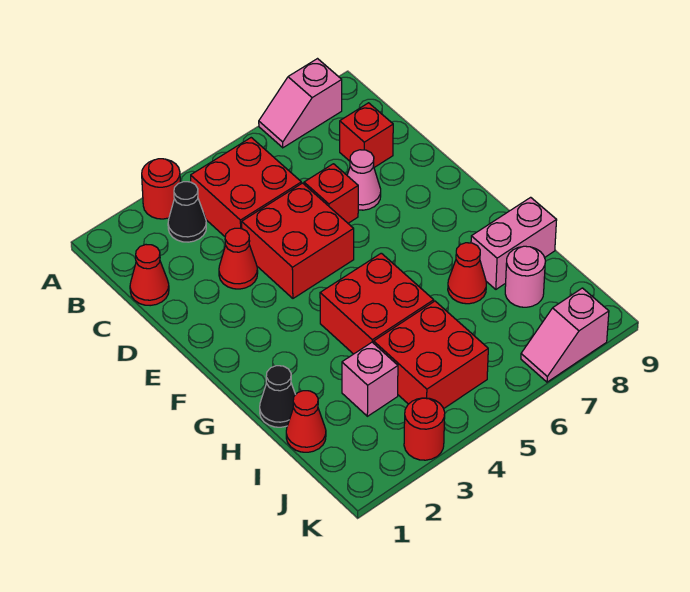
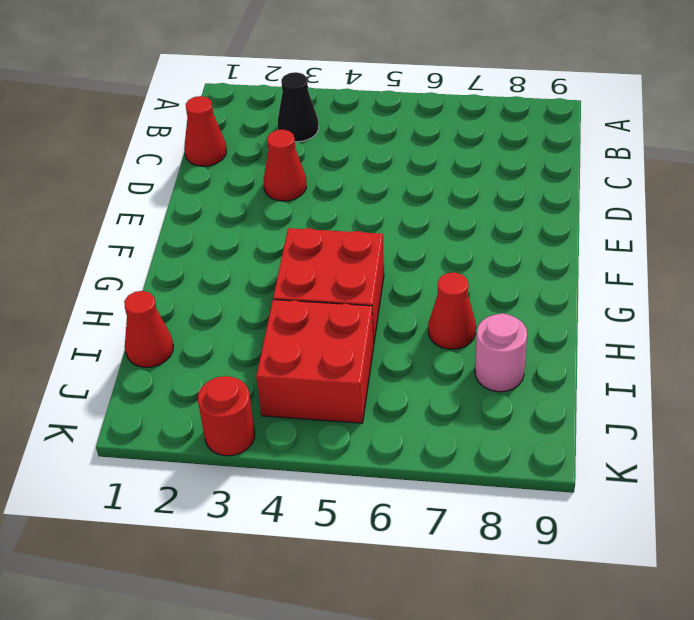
none -> red 1x1 round brick [142,159,180,219]
none -> pink 1x2 slope [259,59,342,148]
none -> red 2x2 brick [191,138,301,236]

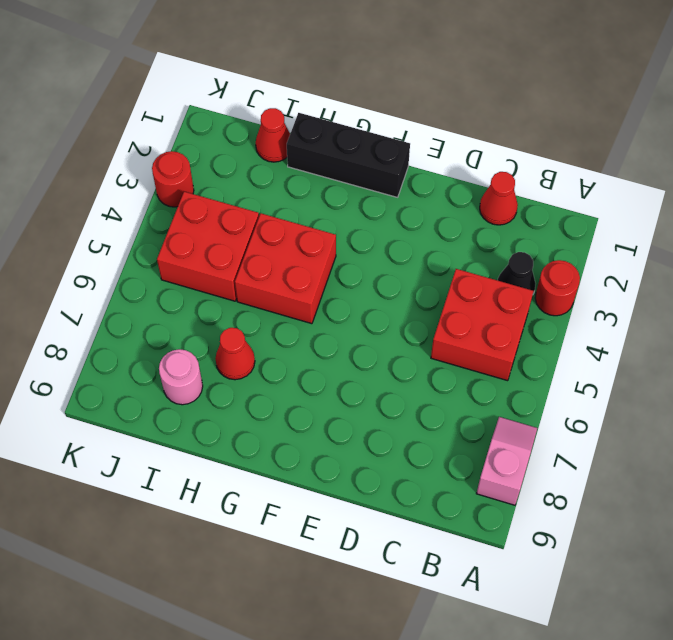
black 1x3 brick [287,113,410,197] -> black 1x1 cone [260,366,295,427]
none -> red 1x1 brick [340,103,393,167]
none -> red 1x1 cone [219,228,258,289]
none -> red 2x2 brick [242,183,354,298]

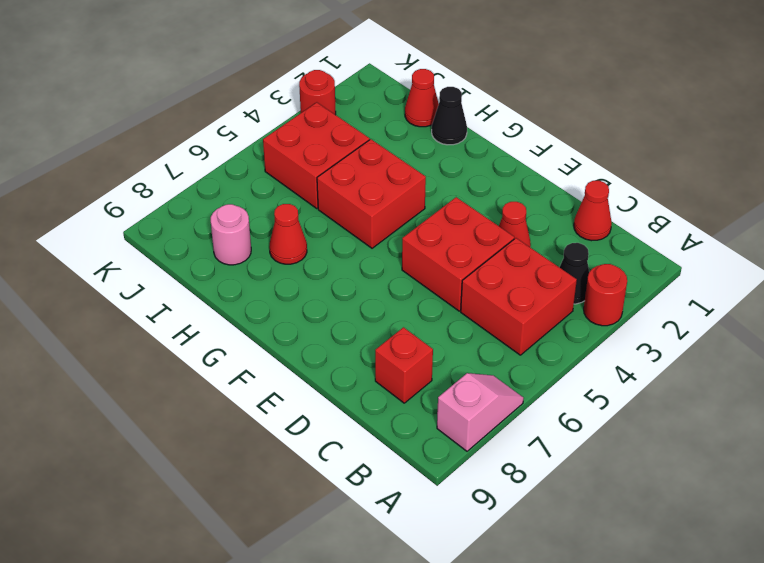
none -> red 1x1 brick [304,164,358,223]
none -> pink 1x1 cone [347,150,381,210]
none -> pink 1x2 brick [471,197,557,289]

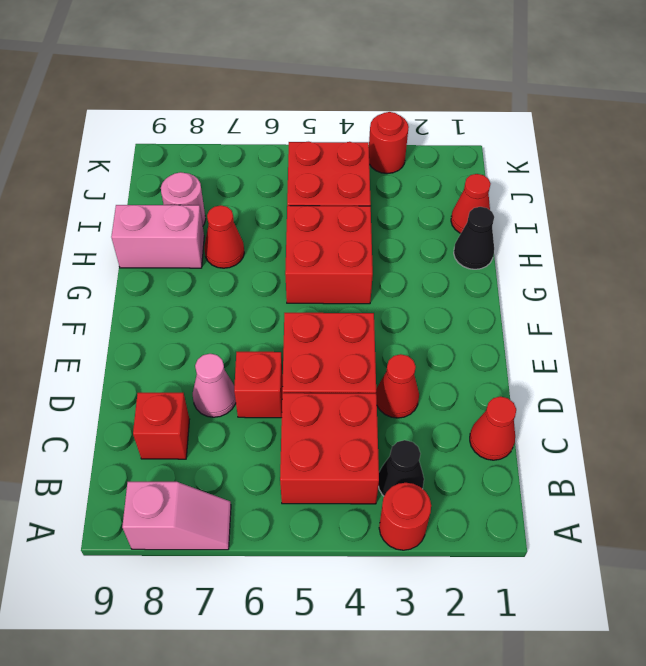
none -> pink 1x1 brick [342,342,398,416]
none -> pink 1x2 slope [521,288,609,382]

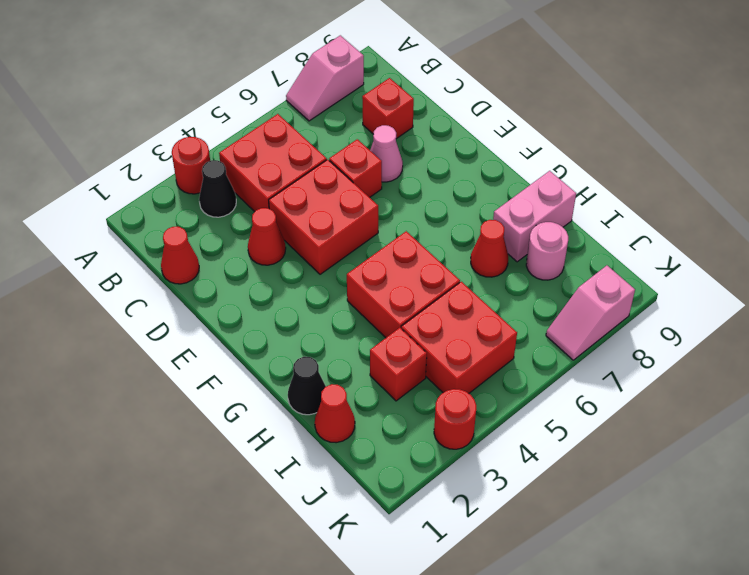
red 1x1 brick [370,328,427,401] -> pink 1x1 brick [342,342,398,416]

